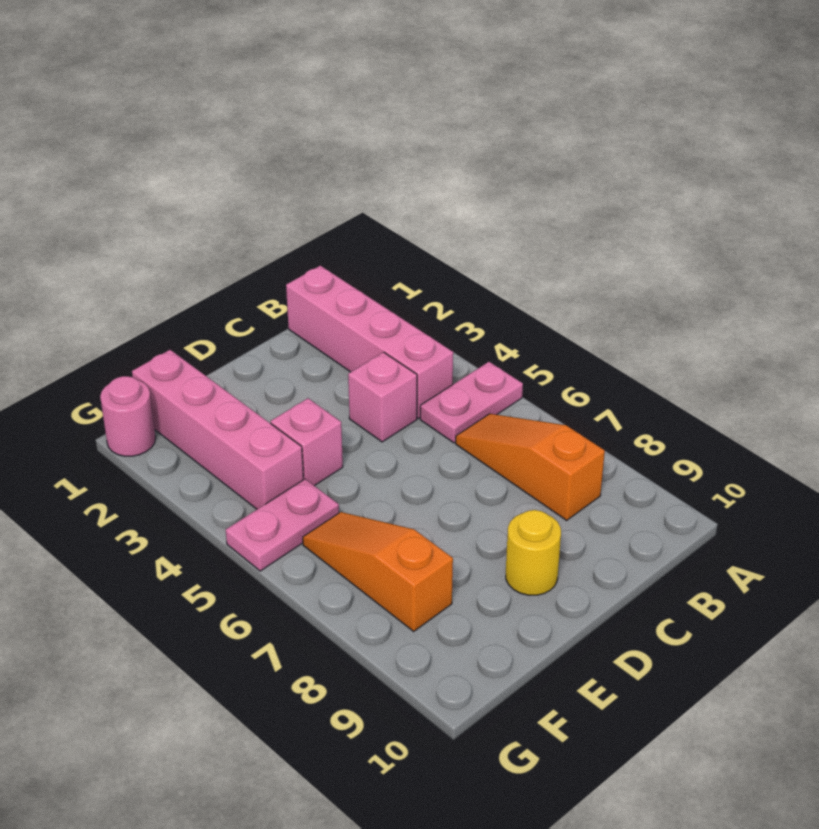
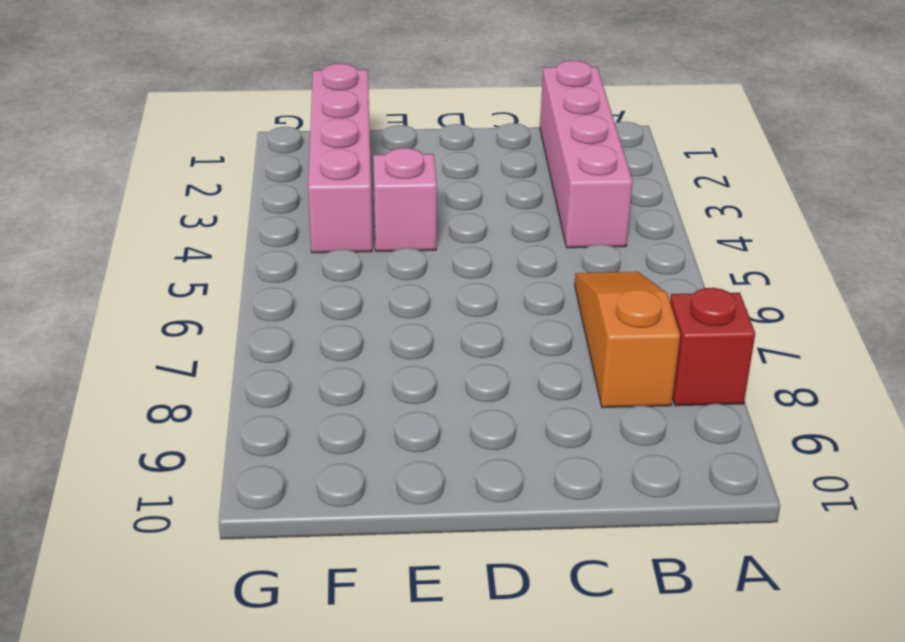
red 1x1 brick [670,288,755,406] -> none
none -> pink 1x2 plate [420,362,523,443]
none -> pink 1x1 brick [348,352,417,442]

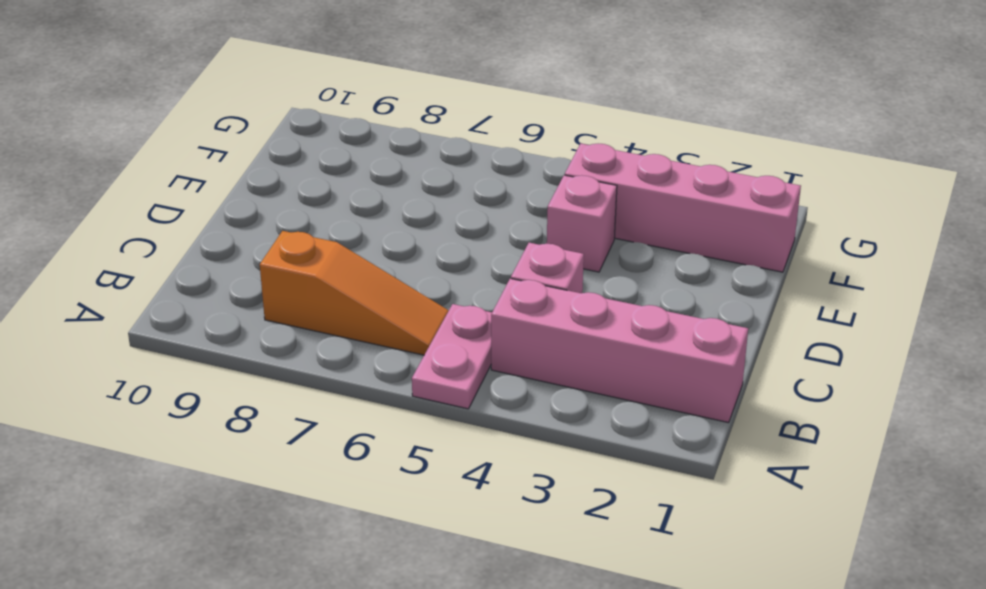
none -> yellow 1x1 round brick [506,510,561,595]
none -> pink 1x2 plate [226,479,339,571]

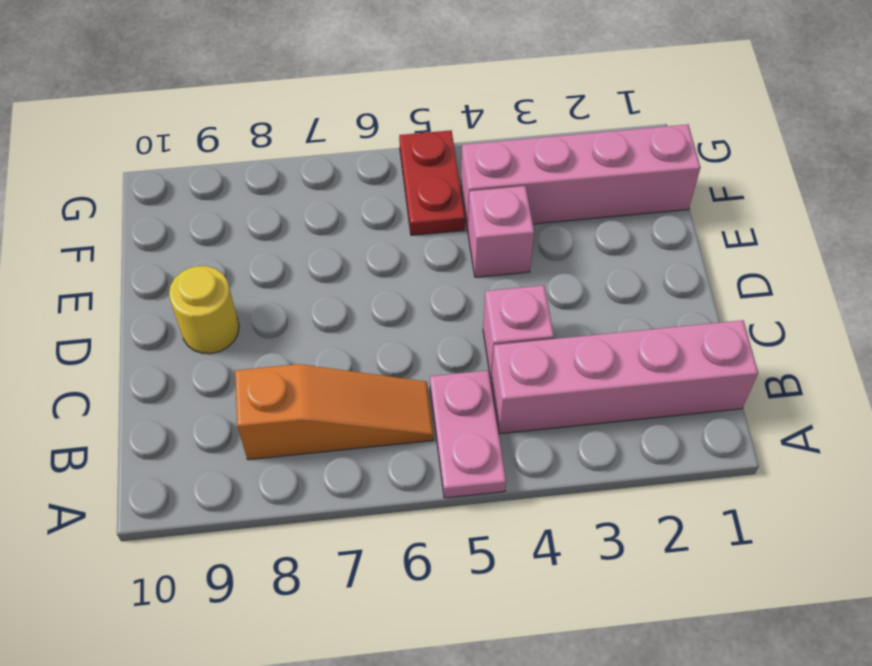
red 1x2 plate [399,130,465,235] -> pink 1x2 plate [226,479,339,571]
none -> orange 1x3 slope [303,512,453,631]
none -> pink 1x1 round brick [100,376,156,456]

